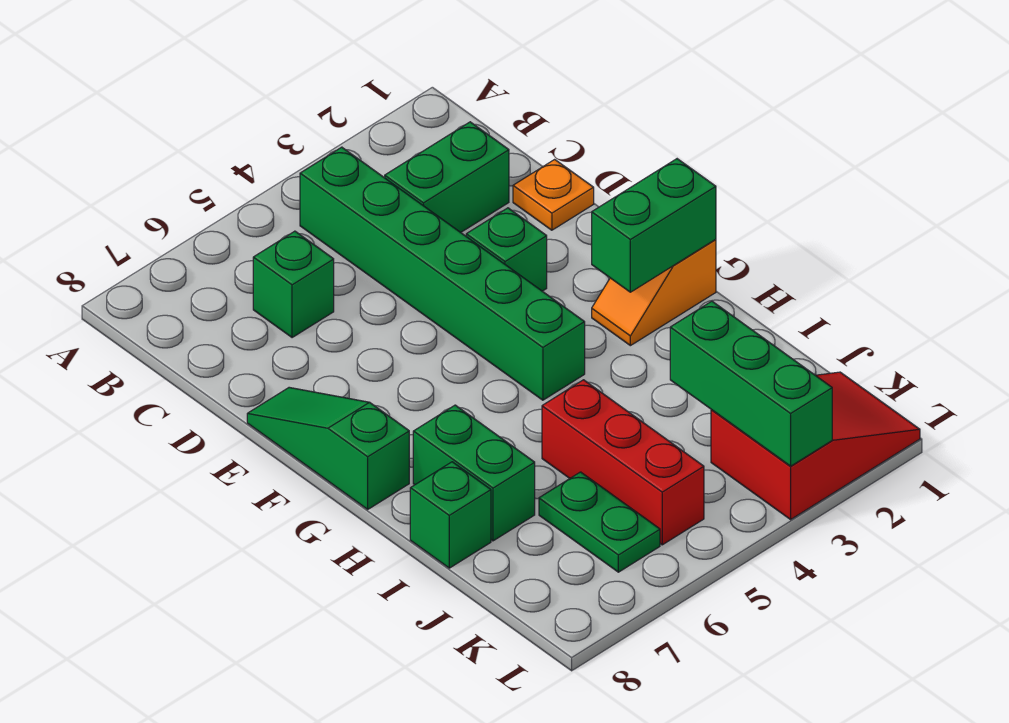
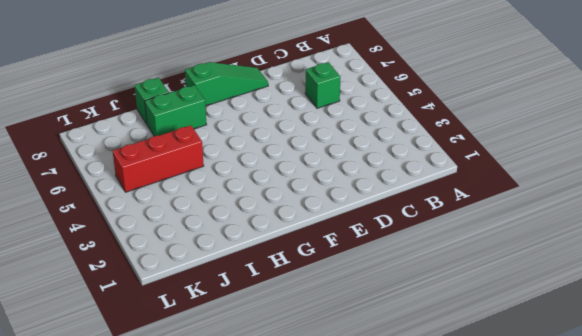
none -> green 1x6 brick [300,147,585,400]
none -> green 1x2 brick [385,122,509,232]
none -> orange 1x1 plate [513,159,594,230]

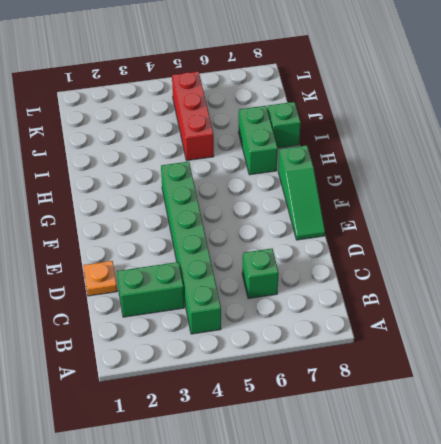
none -> green 1x1 brick [466,208,547,291]
none -> orange 1x2 slope [592,240,716,346]
none -> green 1x2 plate [539,472,660,572]

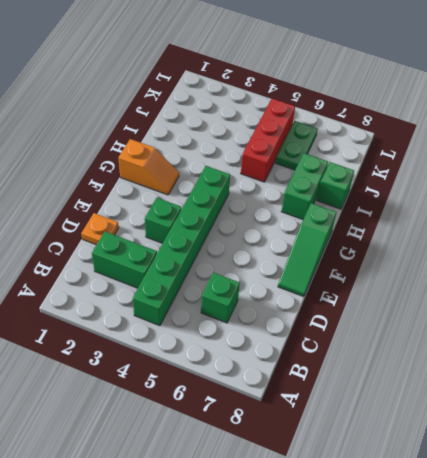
none -> red 2x3 slope [711,372,920,519]
none -> green 1x2 brick [592,159,716,292]
none -> green 1x3 brick [670,301,832,466]

